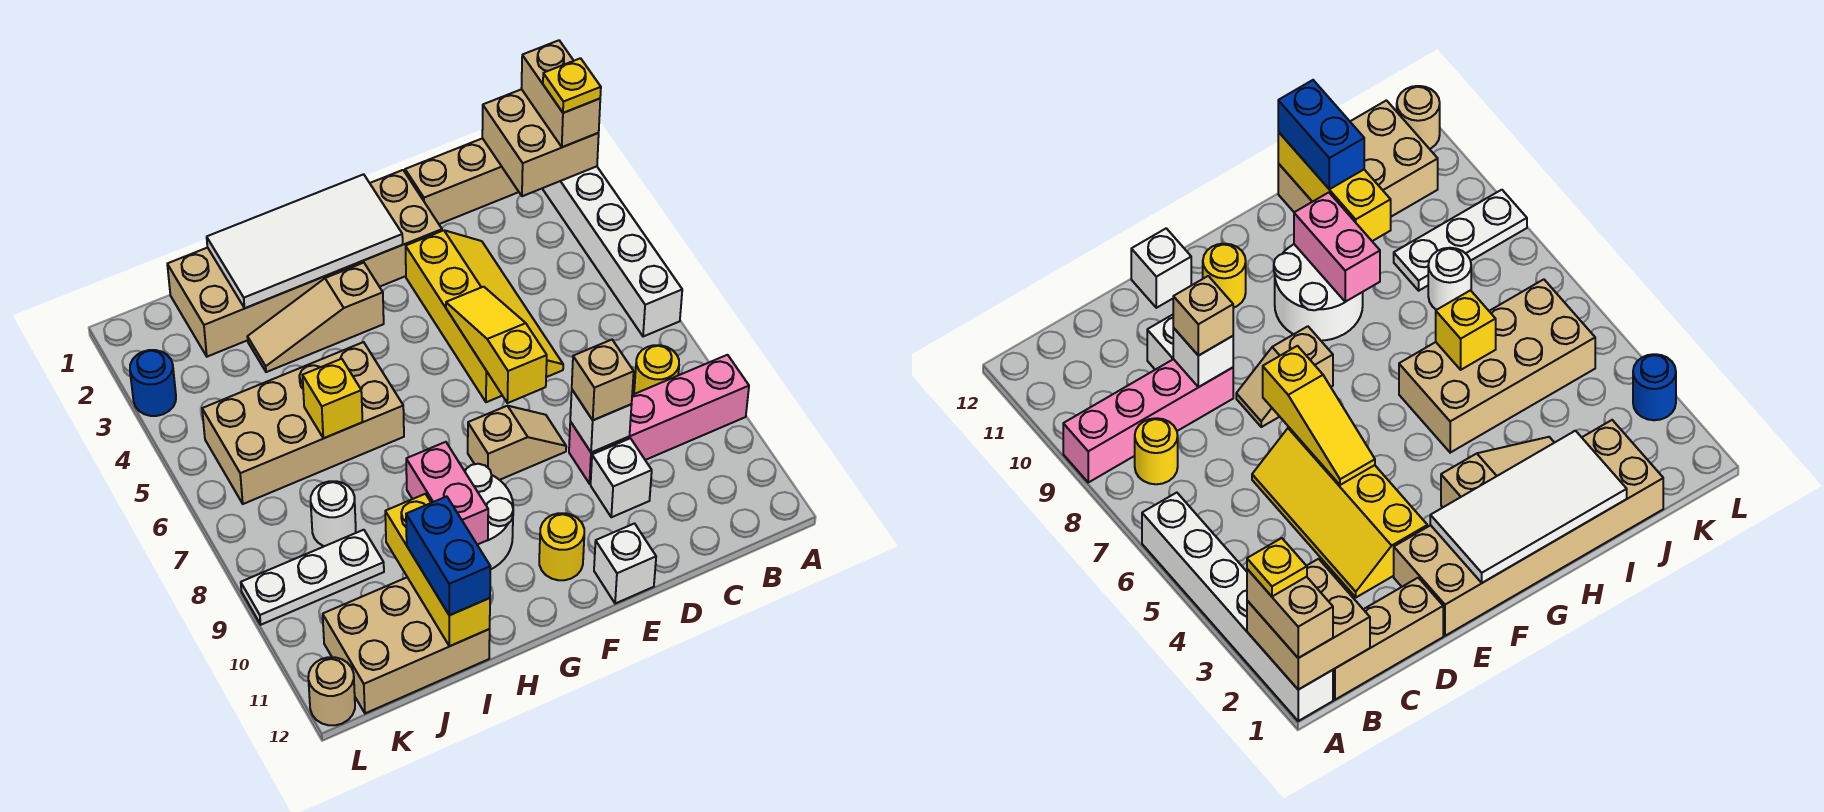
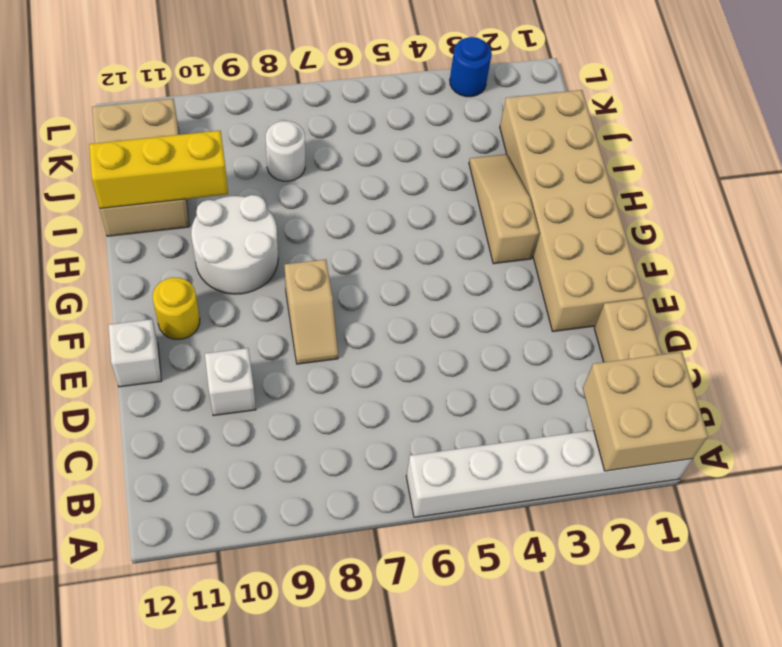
none -> pink 1x4 brick [569,355,749,484]
none -> yellow 1x1 round brick [634,345,679,394]
none -> yellow 2x4 slope [406,230,563,402]

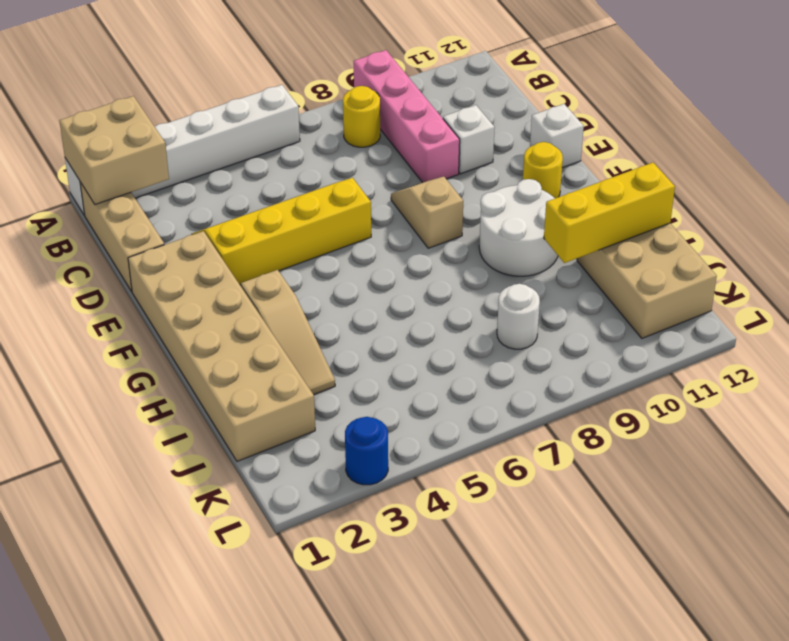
none -> tan 2x4 brick [202,342,404,504]
none -> white 1x3 plate [241,530,384,625]
none -> tan 1x1 round brick [308,657,355,725]

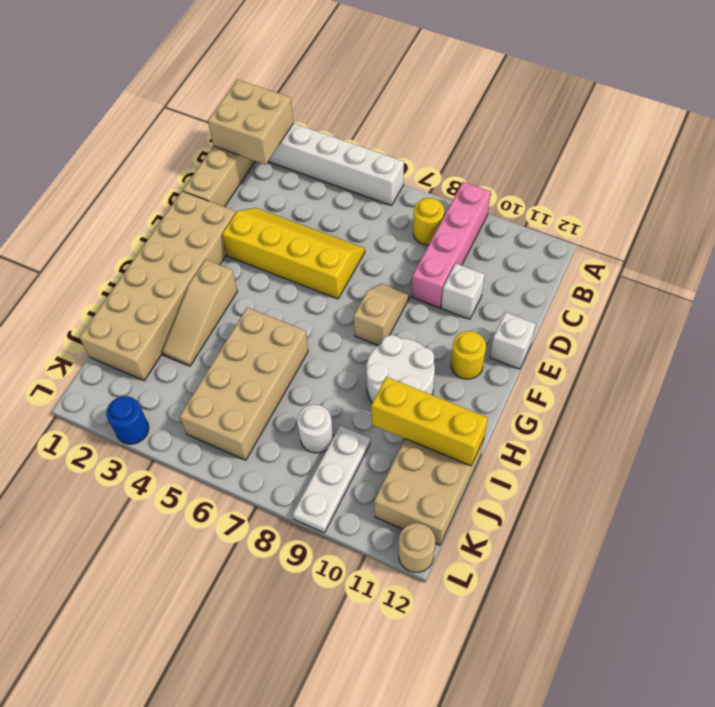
none -> white 1x1 brick [570,390,632,453]
none -> yellow 1x3 slope [446,287,547,403]
none -> white 2x4 tile [207,174,403,308]

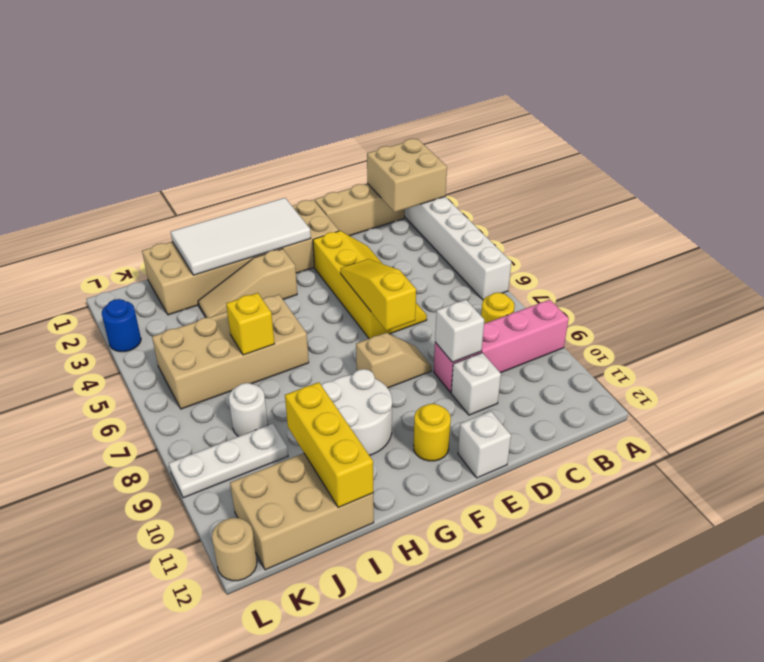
none -> pink 1x2 brick [406,442,488,545]
none -> tan 1x2 brick [521,40,600,147]
none -> tan 1x1 brick [572,340,634,420]

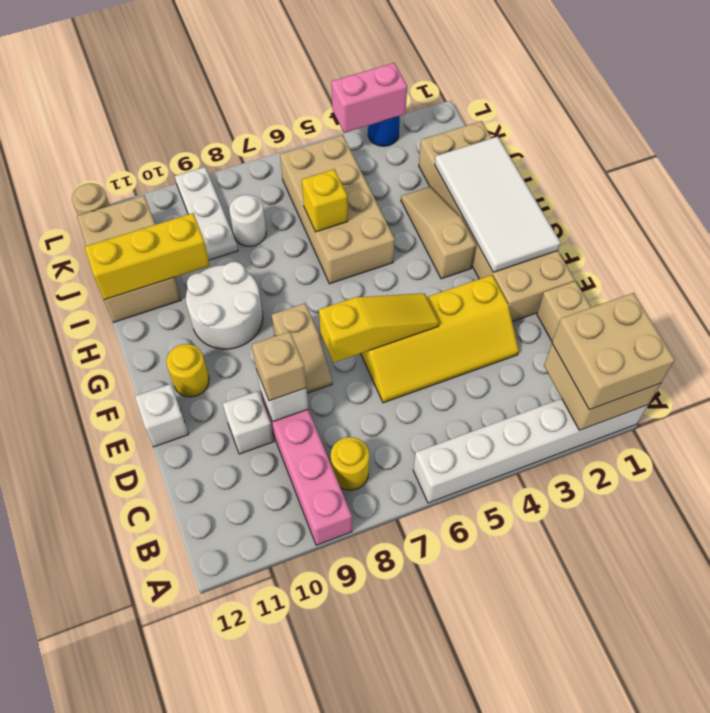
tan 2x2 brick [552,293,675,410] -> tan 1x2 brick [521,40,600,147]
pink 1x2 brick [332,63,407,133] -> pink 1x2 brick moved to [406,442,488,545]
none -> blue 1x2 brick [406,496,490,615]
none -> yellow 1x1 plate [543,58,601,113]

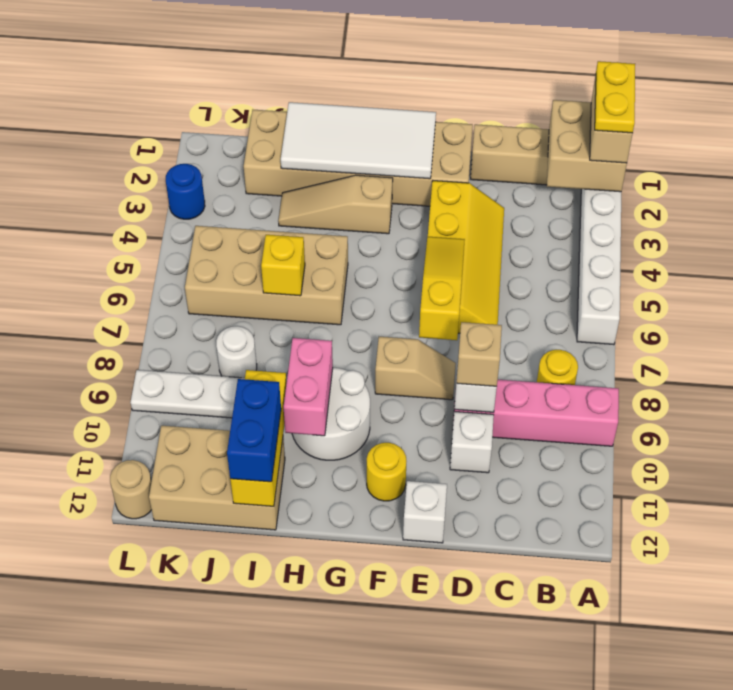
yellow 1x2 plate [595,61,635,133] -> yellow 1x1 plate [543,58,601,113]

